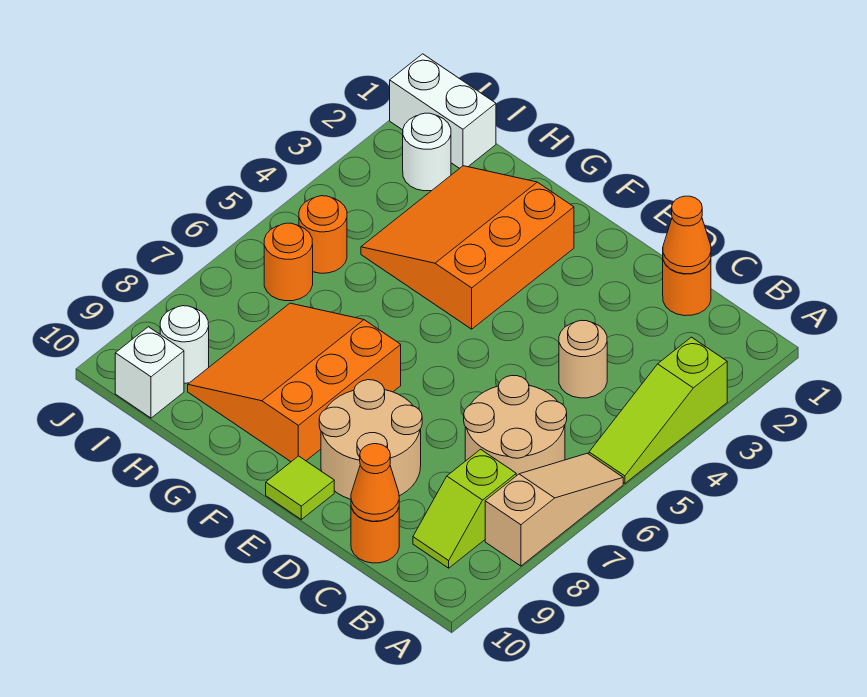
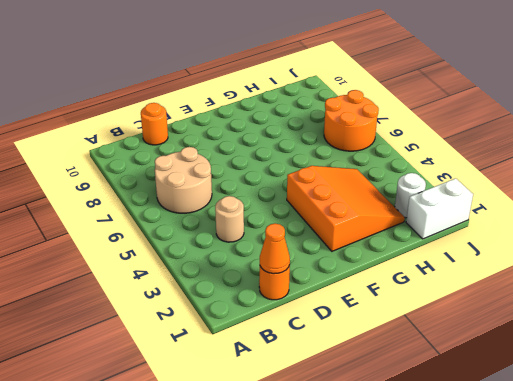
orange 2x2 round brick [324,90,379,151] -> orange 1x1 round brick [264,223,313,301]
none -> lime 1x3 slope [589,337,727,483]
none -> tan 1x3 slope [485,453,623,566]
none -> lime 1x2 slope [413,449,516,568]

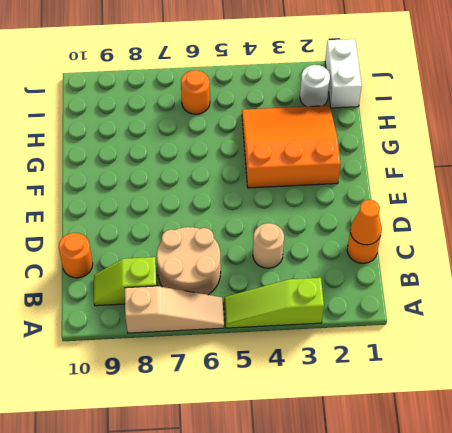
none -> tan 2x2 round brick [319,380,422,499]
none -> lime 1x1 tile [266,456,334,519]
none -> orange 3x3 slope [188,303,401,462]

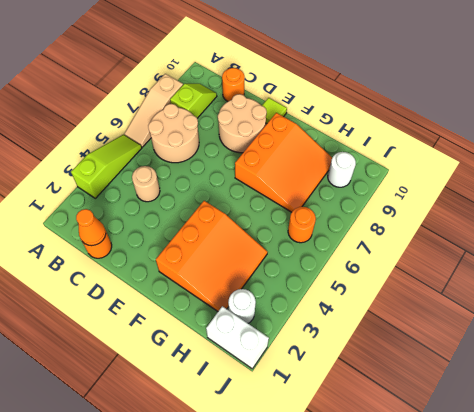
none -> orange 1x1 round brick [299,196,347,273]
none -> white 1x1 brick [115,327,184,418]
none -> orange 1x1 cone [351,444,399,521]

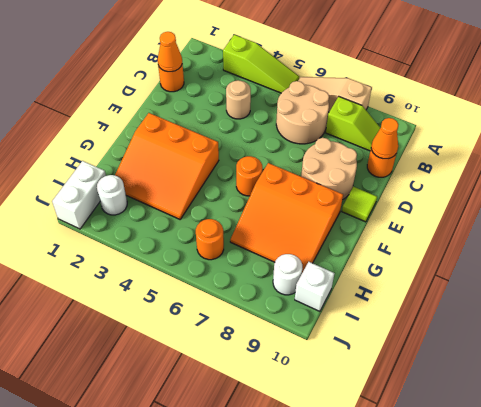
orange 1x1 round brick [236,156,262,196] -> orange 1x1 round brick moved to [299,196,347,273]

